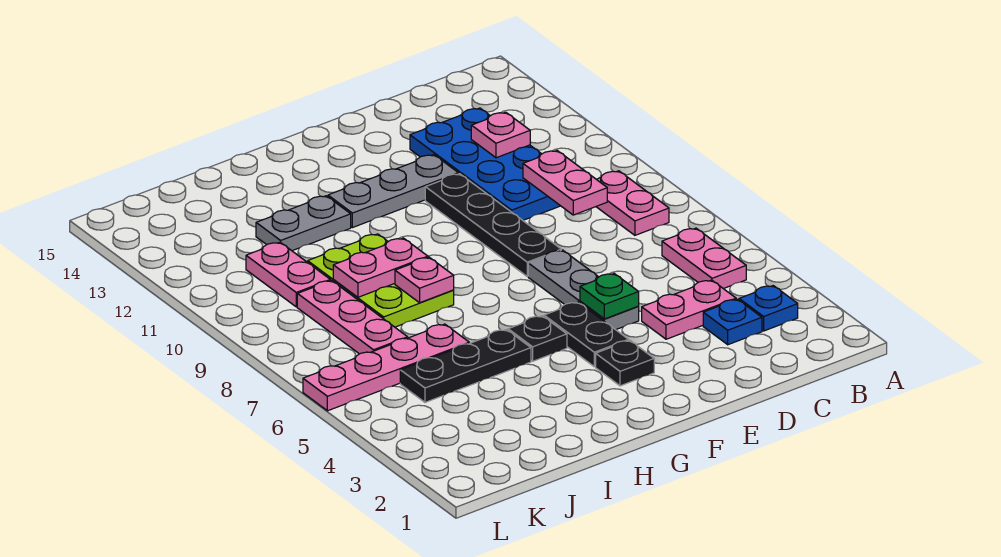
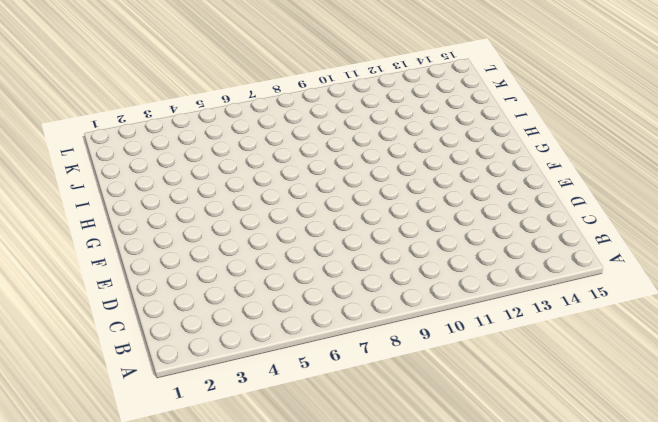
none -> blue 1x1 plate [739,286,798,331]
none -> pink 1x2 plate [662,228,746,289]
none -> pink 1x2 plate [596,171,669,235]

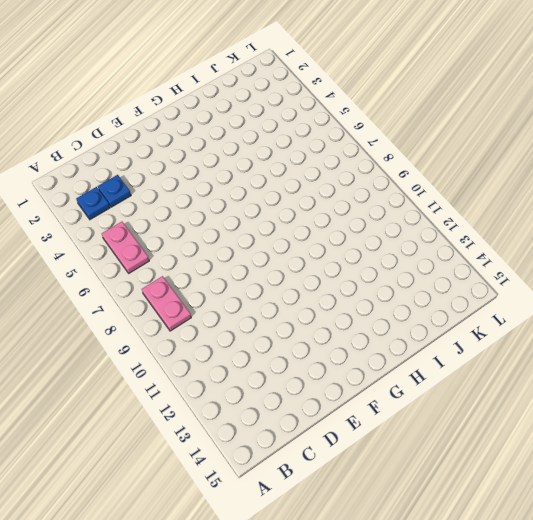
none -> pink 1x2 plate [642,280,736,339]
none -> blue 2x4 plate [410,108,560,220]
none -> grey 1x3 plate [528,250,639,330]

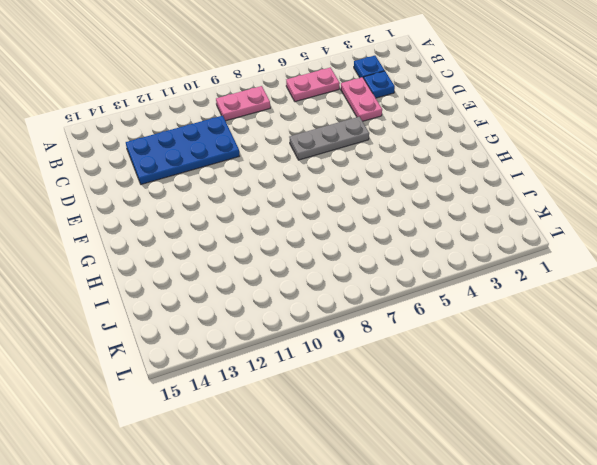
none -> black 1x4 plate [425,174,561,276]
none -> grey 1x3 plate [328,155,458,228]
none -> black 1x1 plate [596,340,654,386]

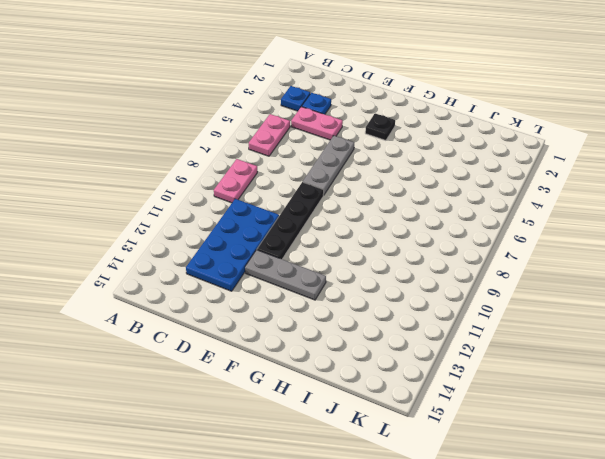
none -> black 1x2 plate [544,302,628,367]
none -> black 1x1 plate [508,316,567,361]
none -> black 1x3 plate [400,330,531,402]

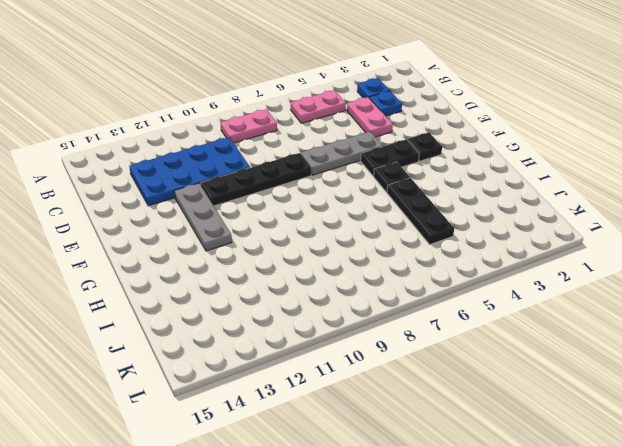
none -> lime 2x3 plate [308,234,454,327]
none -> grey 1x2 plate [256,196,351,251]
none -> pink 1x4 plate [303,324,469,411]

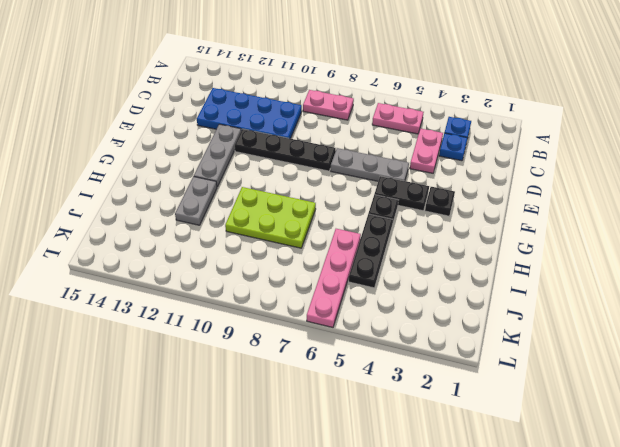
none -> pink 1x3 plate [297,281,408,354]
none -> pink 1x2 plate [246,242,330,307]
none -> pink 1x2 plate [523,151,607,215]

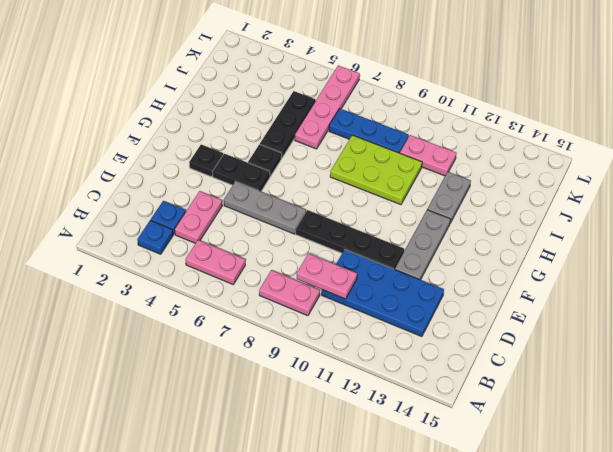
blue 1x3 plate [329,109,409,153] -> pink 1x3 plate [297,281,408,354]
none -> pink 1x1 plate [471,112,530,158]
none -> green 1x1 plate [580,274,639,319]
none -> pink 1x1 plate [395,257,454,303]

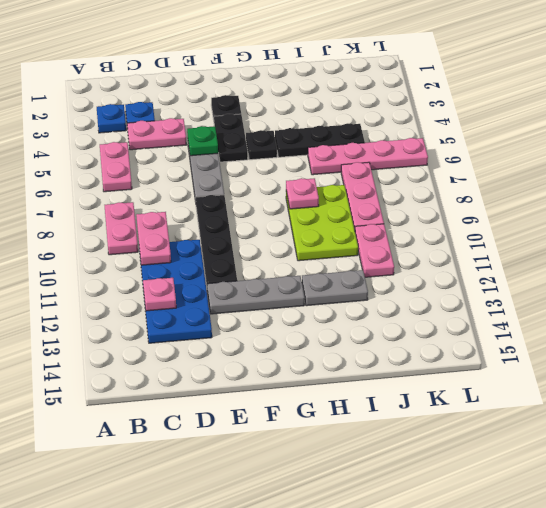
none -> pink 1x2 plate [333,238,428,297]

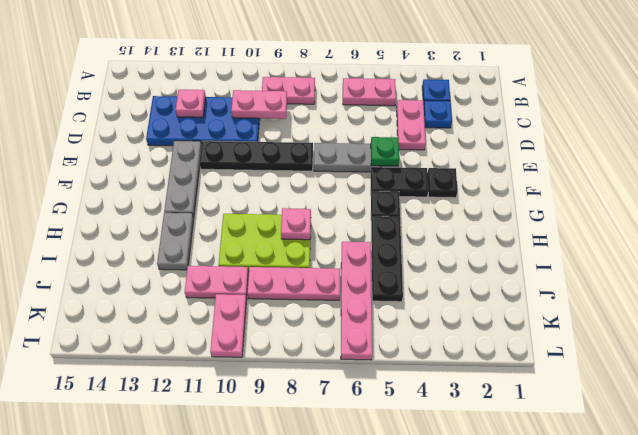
pink 1x2 plate [210,294,247,357] -> pink 1x2 plate moved to [333,238,428,297]

